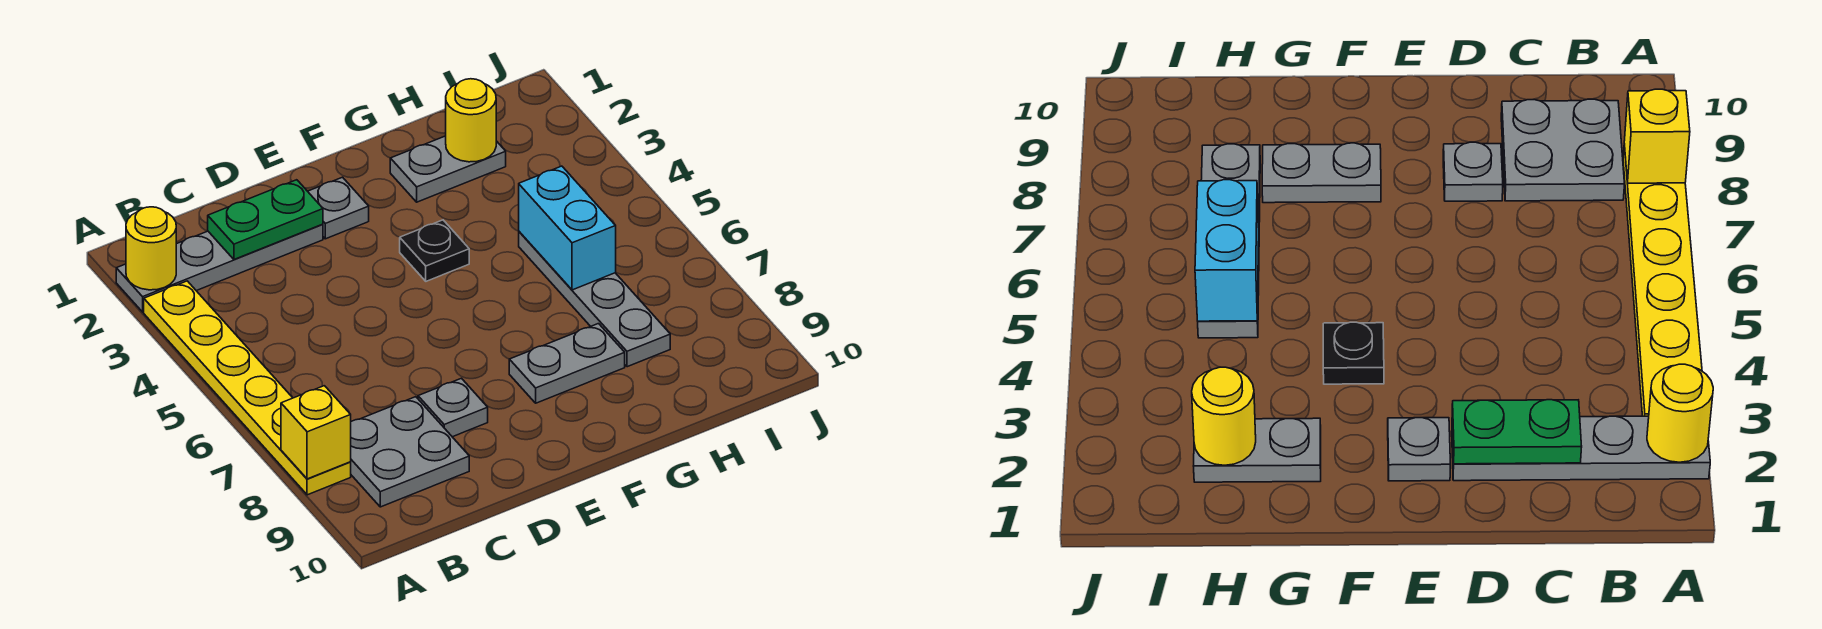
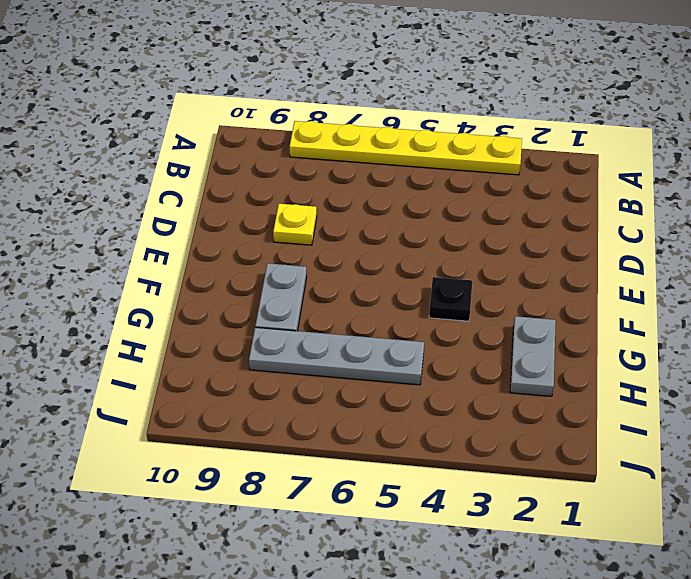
yellow 1x1 plate [273,204,317,245] -> grey 1x1 plate [418,378,488,437]
none -> grey 1x4 plate [116,224,323,312]
none -> grey 2x2 plate [351,397,469,507]
none -> grey 1x1 plate [308,177,369,239]

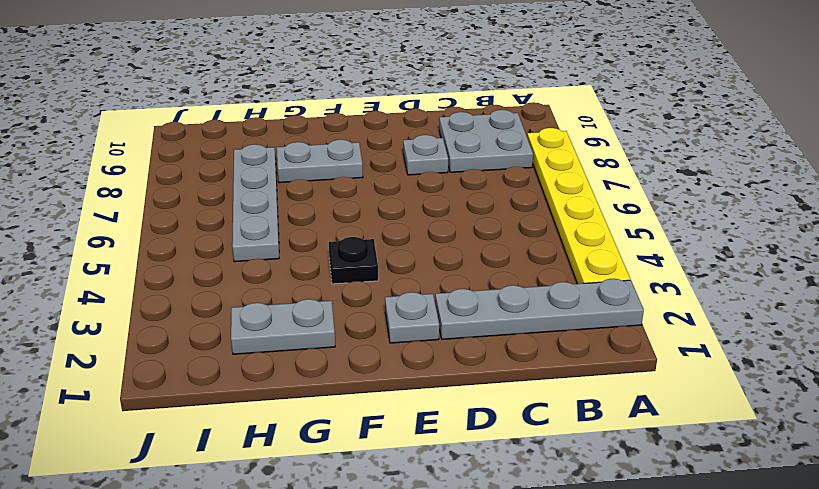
none -> yellow 1x1 round brick [126,207,176,290]
none -> yellow 1x1 brick [281,386,351,479]
none -> green 1x2 plate [208,180,323,259]

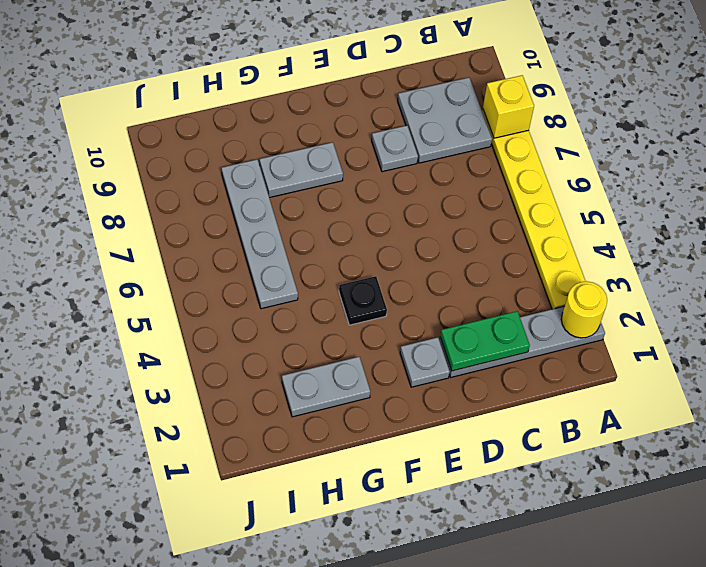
none -> yellow 1x1 round brick [446,79,496,162]
none -> cyan 1x2 brick [519,166,616,290]

